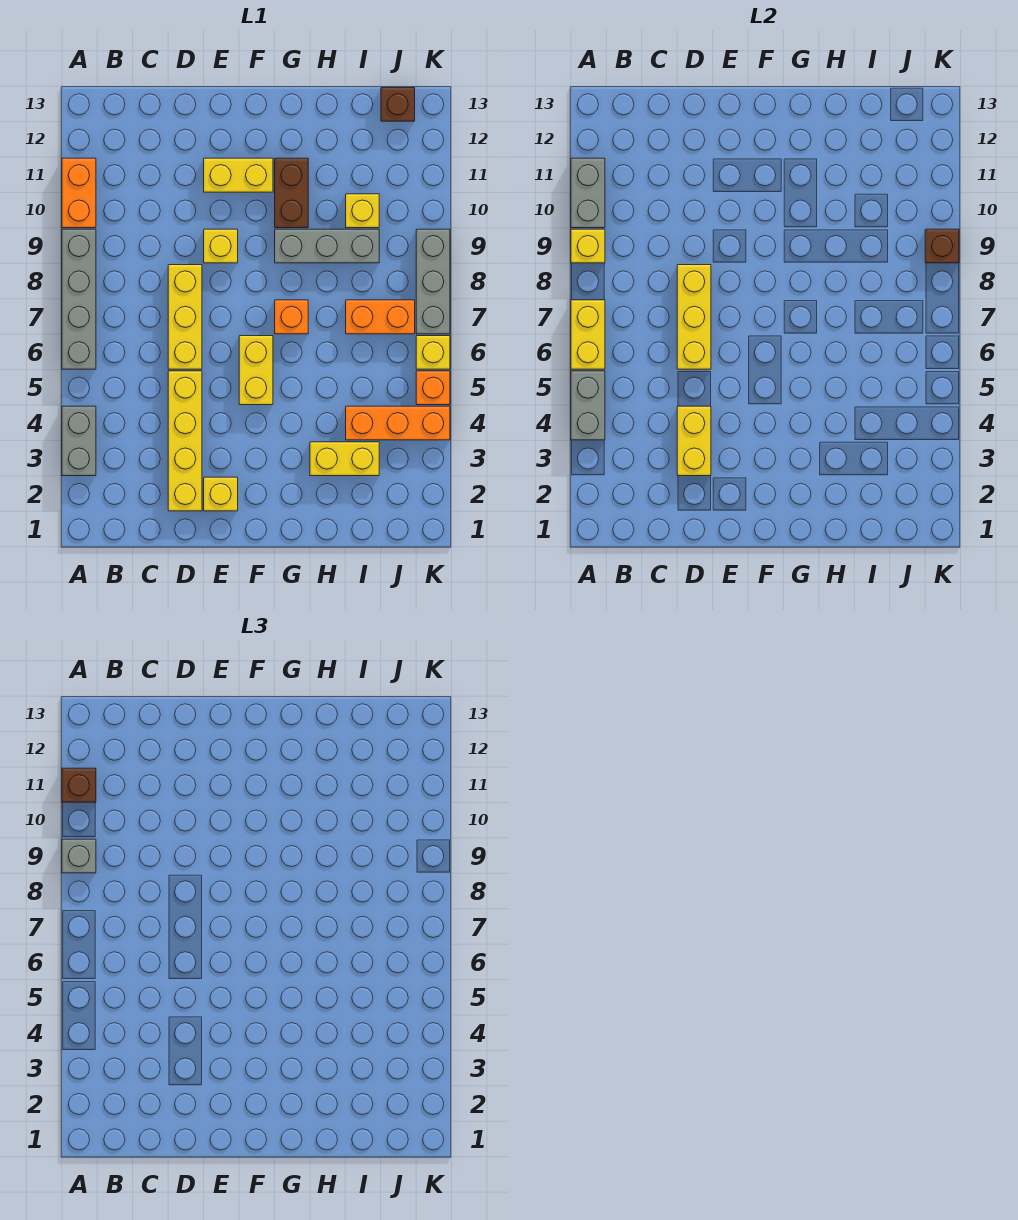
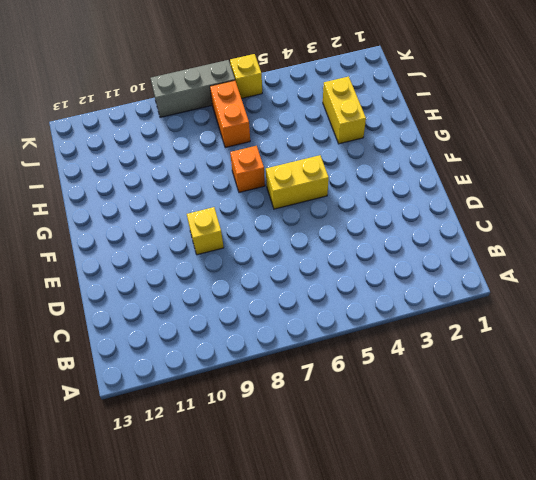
none -> grey 1x2 brick [62,406,96,476]
none -> grey 1x4 brick [62,229,96,369]
none -> orange 1x2 brick [62,158,96,228]

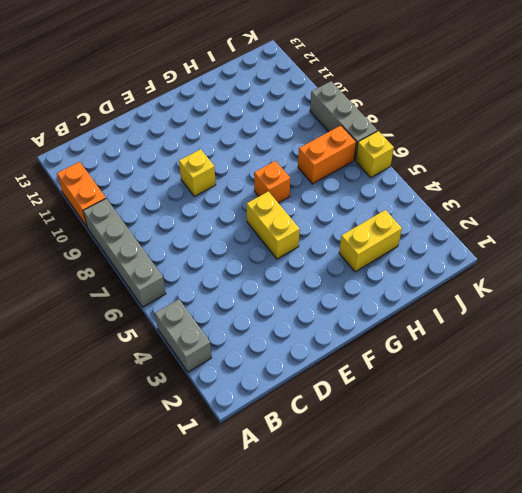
none -> yellow 1x4 brick [168,371,202,511]
none -> yellow 1x3 brick [168,265,202,369]
none -> yellow 1x1 brick [204,477,238,511]

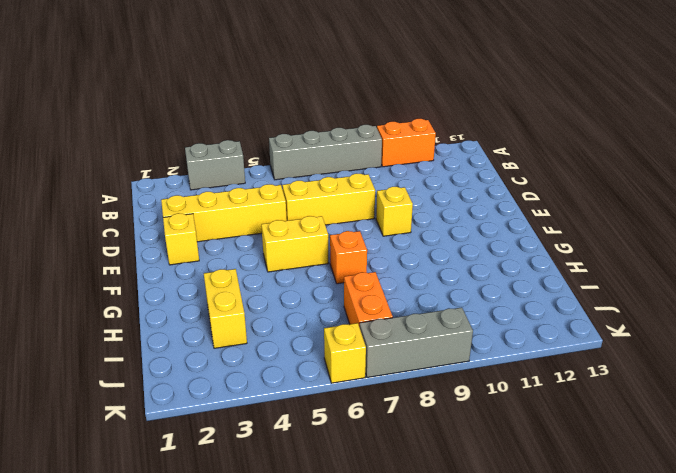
none -> yellow 1x2 brick [204,158,273,192]
none -> grey 1x3 brick [275,229,379,263]
none -> brown 1x2 brick [275,158,308,228]

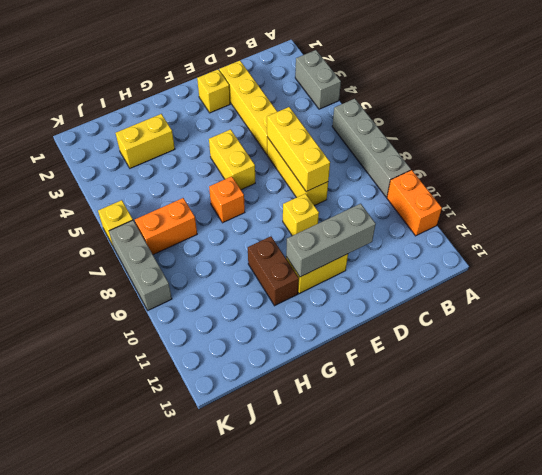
grey 1x3 brick [286,204,376,277] -> grey 1x3 brick moved to [275,229,379,263]
none -> orange 1x3 brick [346,406,450,440]
none -> yellow 1x1 brick [346,194,379,228]
none -> brown 1x1 brick [381,88,415,121]

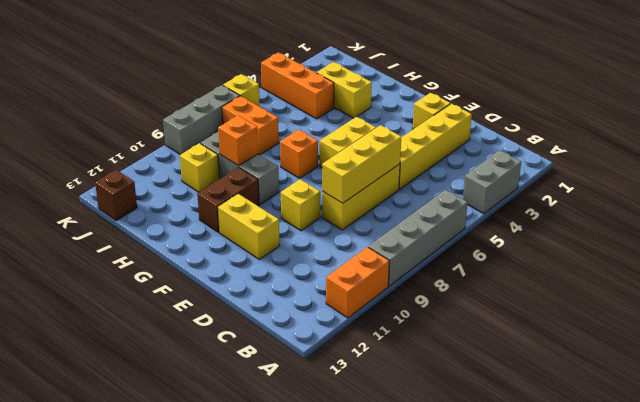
orange 1x1 brick [218,116,258,166] -> orange 1x1 brick moved to [416,371,450,405]
none -> grey 1x2 brick [571,371,605,440]
none -> yellow 1x2 brick [571,300,605,369]
none -> yellow 1x1 brick [571,229,605,263]

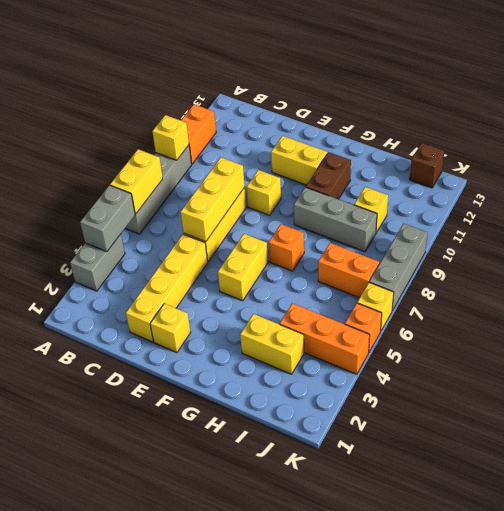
none -> grey 1x2 brick [571,158,605,228]
none -> yellow 1x2 brick [677,406,711,476]
none -> brown 1x1 brick [925,229,959,263]

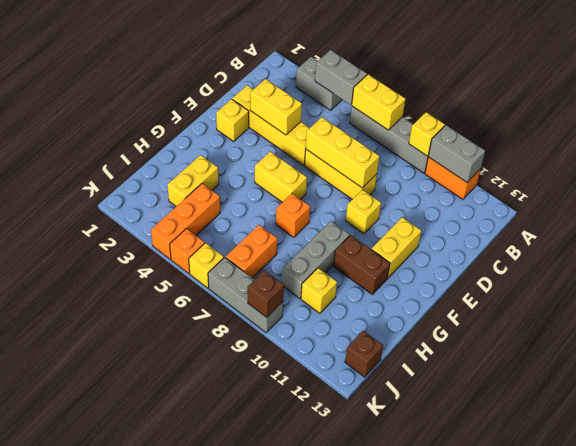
none -> grey 1x1 brick [62,839,96,873]
none -> brown 1x1 brick [62,768,96,802]

